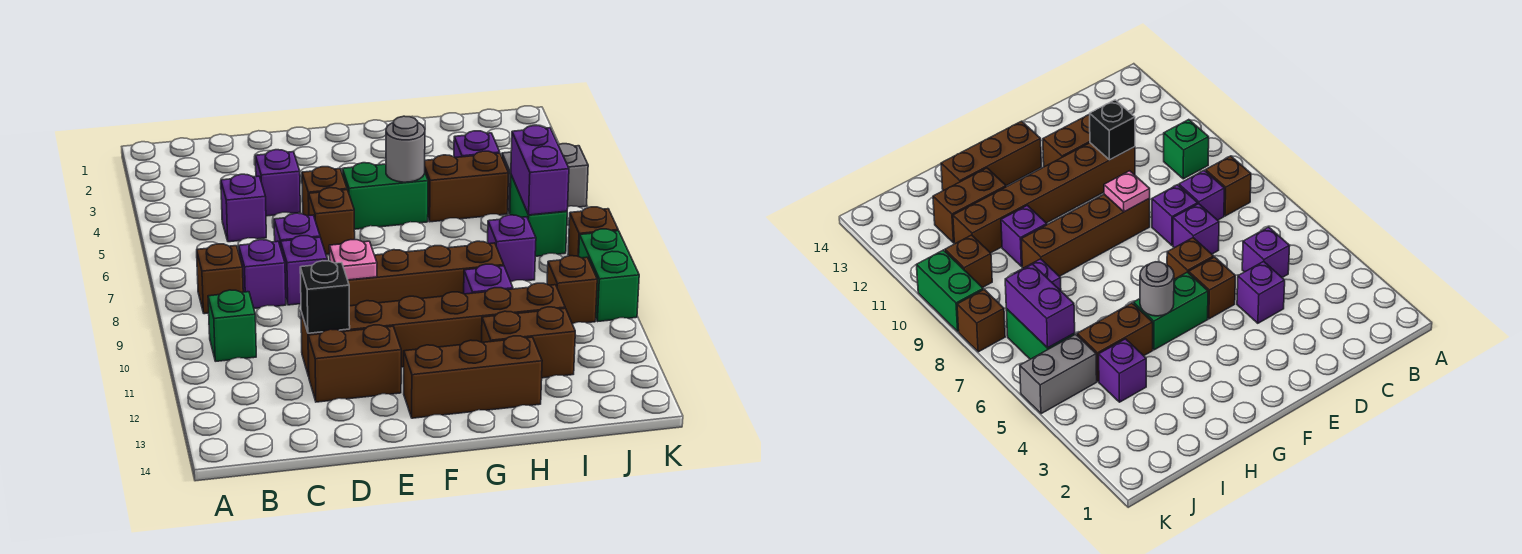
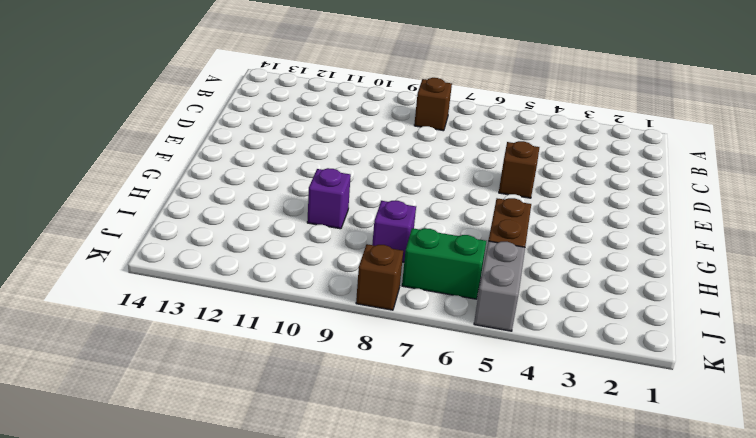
none -> green 1x1 brick [208,290,256,361]
none -> purple 1x1 brick [221,174,266,242]
none -> purple 1x1 brick [239,240,286,308]

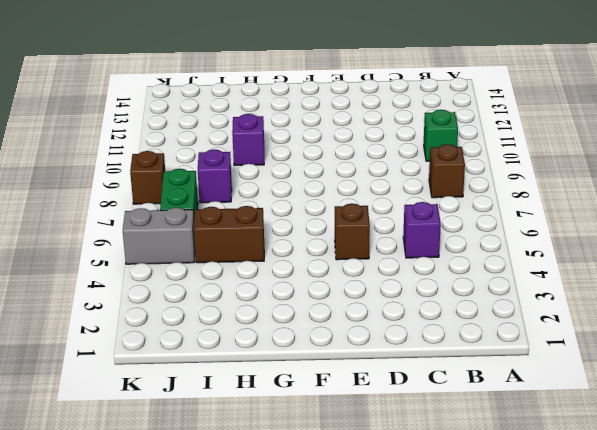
none -> purple 1x1 brick [239,240,286,308]
none -> purple 1x1 brick [255,150,300,216]
none -> purple 1x1 brick [274,213,320,247]

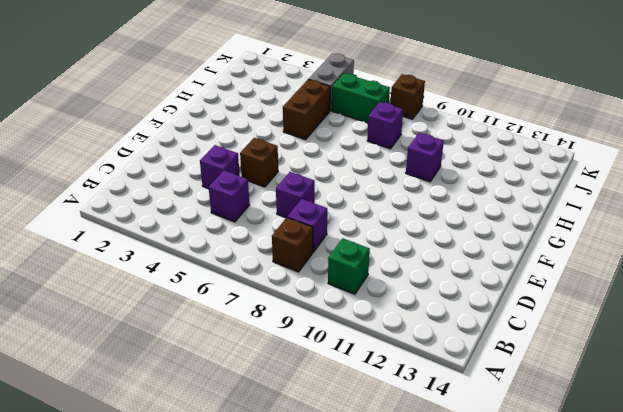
none -> purple 1x1 brick [281,236,327,305]
none -> brown 1x6 brick [301,283,565,376]
none -> brown 1x2 brick [308,325,401,402]

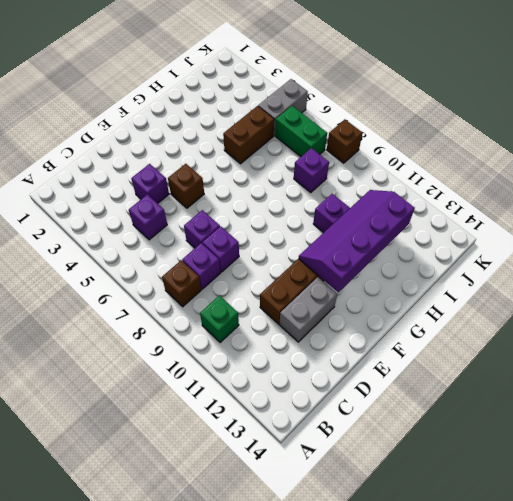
grey 1x2 brick [279,277,337,342] -> brown 1x2 brick [308,325,401,402]
purple 2x4 slope [299,190,415,293] -> none
none -> brown 1x1 brick [309,188,355,255]
none -> brown 1x4 brick [348,241,504,306]
none -> green 1x2 brick [342,163,428,229]

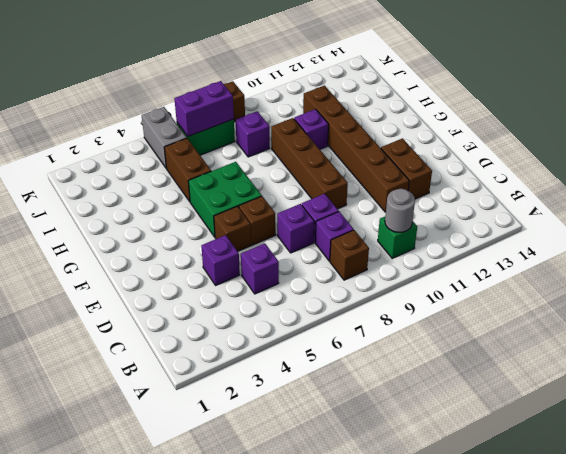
grey 1x1 round brick [385,189,415,232] -> grey 1x1 round brick moved to [386,116,425,182]
green 2x2 brick [188,162,262,237] -> green 1x2 brick [342,163,428,229]
none -> brown 1x3 brick [404,336,542,418]
none -> brown 1x2 brick [481,307,575,378]
none -> purple 1x1 brick [454,131,500,157]

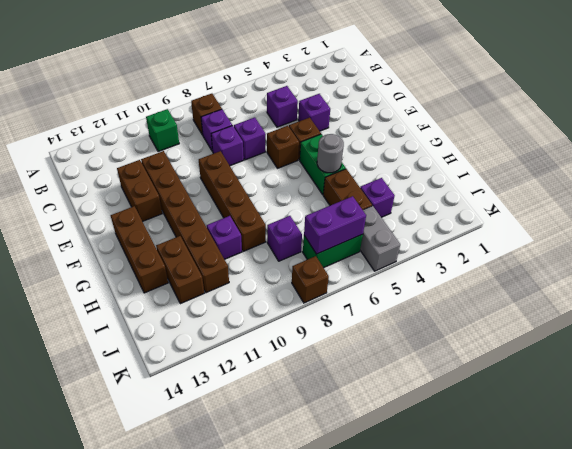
none -> brown 1x1 brick [547,256,597,324]
none -> green 1x2 brick [579,229,639,321]
none -> black 1x1 brick [300,261,350,333]

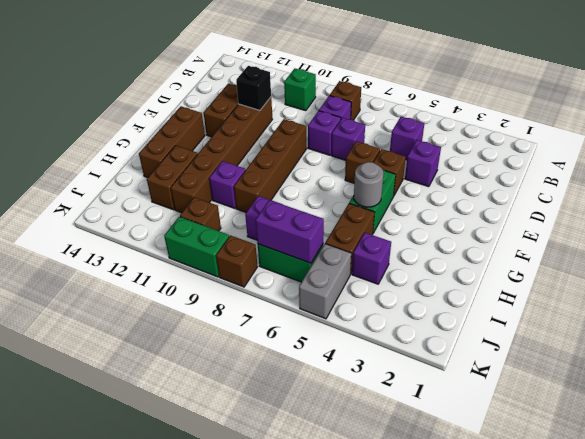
none -> pink 1x1 plate [329,240,377,280]

